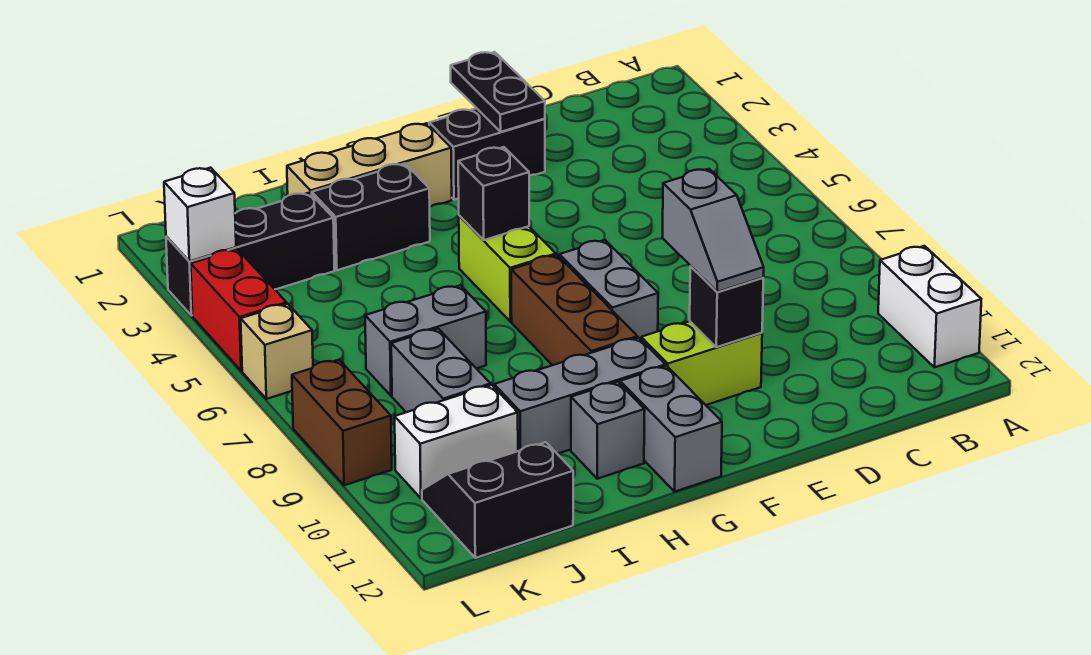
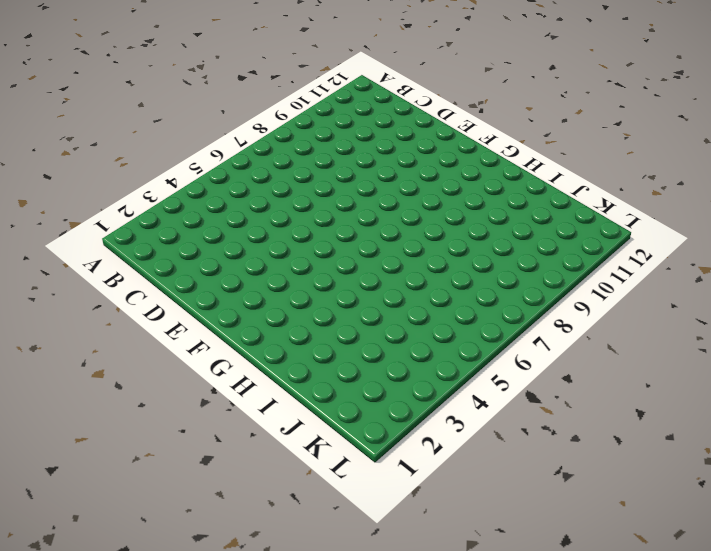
none -> white 1x2 brick [878,246,981,367]
none -> black 1x2 brick [429,108,545,200]
none -> lime 1x2 brick [641,321,762,405]

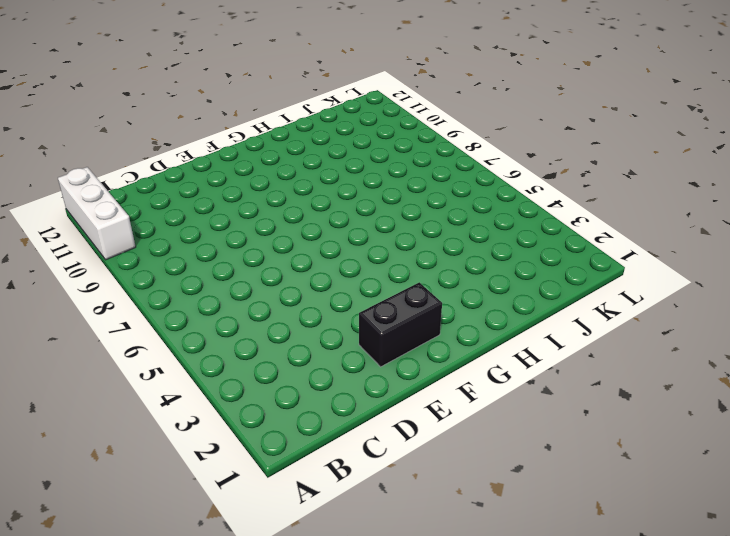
white 1x3 brick [58,167,136,260] -> white 1x2 brick [878,246,981,367]
none -> lime 1x2 brick [641,321,762,405]
none -> grey 1x2 brick [559,240,658,339]
none -> tan 1x3 brick [287,123,452,207]

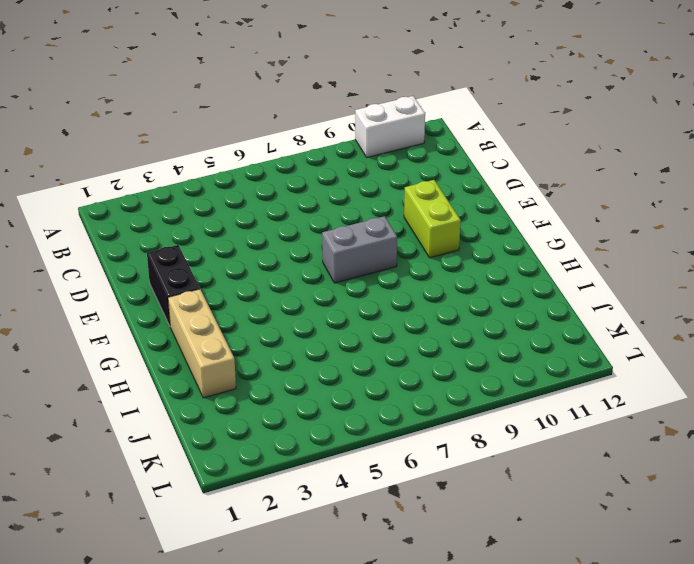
none -> lime 1x2 brick [459,216,556,321]
none -> brown 1x3 brick [511,255,638,365]
none -> grey 1x3 brick [494,338,665,454]

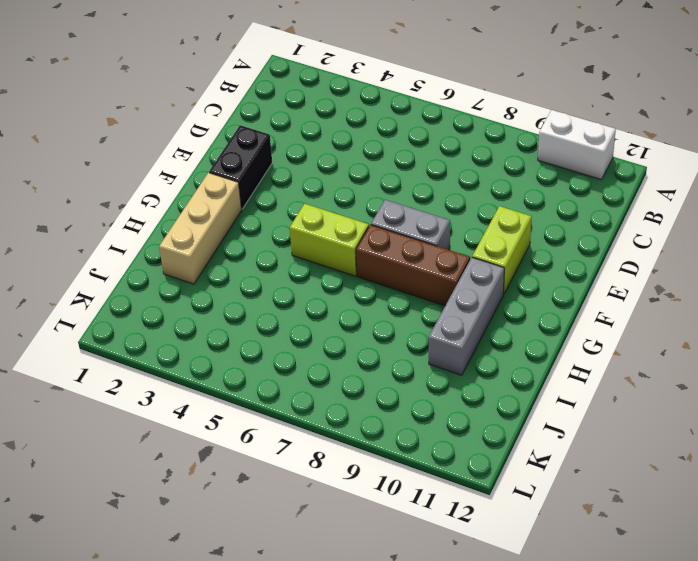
none -> grey 1x2 brick [620,366,722,492]
none -> black 1x2 brick [312,164,430,270]
none -> grey 1x1 brick [571,382,645,479]

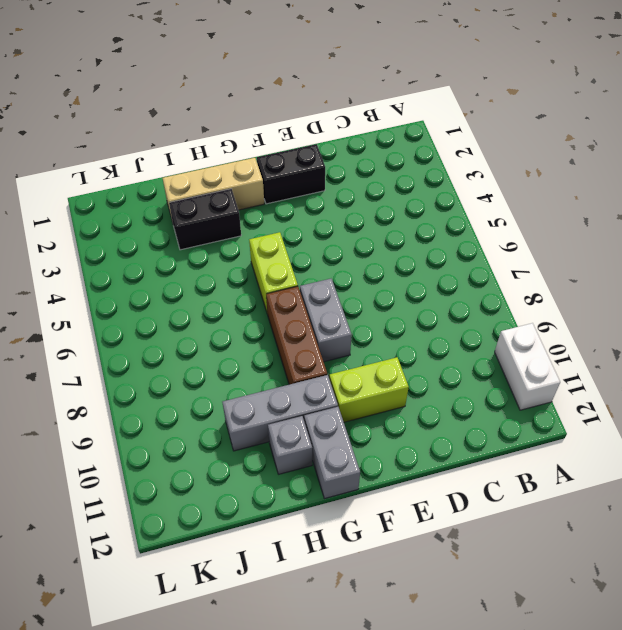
none -> grey 1x2 brick [365,285,486,396]
none -> black 1x3 brick [166,193,335,316]
none -> grey 1x2 brick [391,329,491,412]

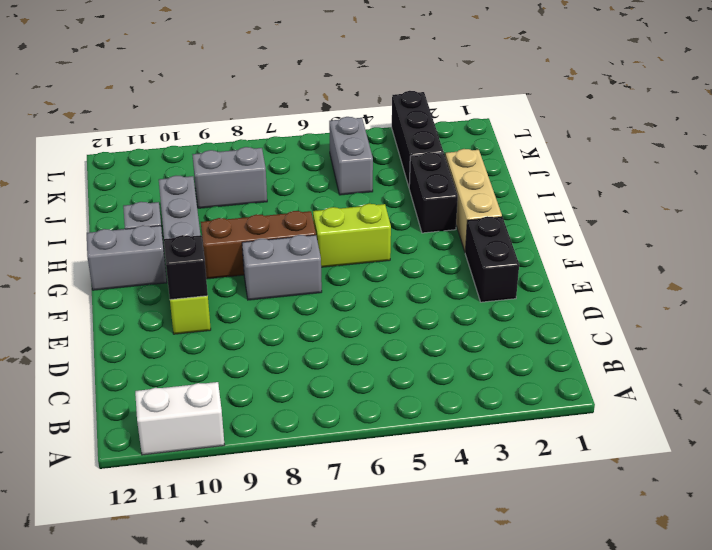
grey 1x2 brick [329,117,373,195] -> grey 1x2 brick moved to [365,285,486,396]
none -> white 1x2 brick [395,385,518,498]
none -> black 2x2 slope [422,442,573,558]
none -> red 1x2 brick [191,249,287,371]

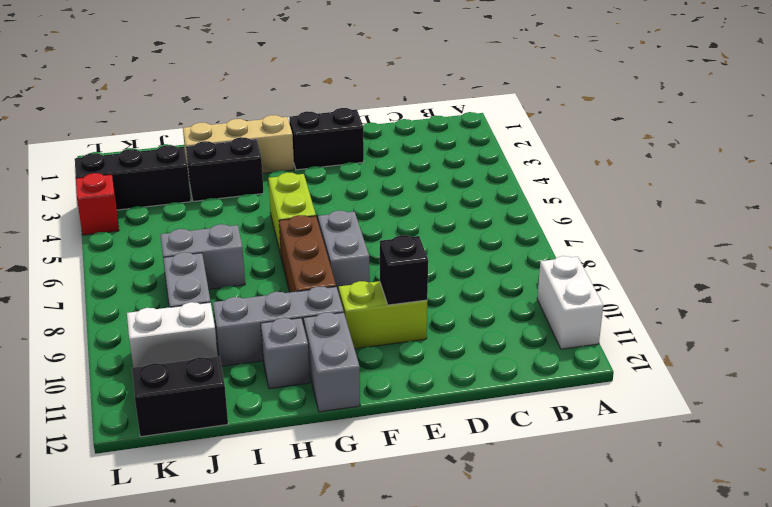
red 1x1 brick [76,173,119,235] -> red 1x2 brick [191,249,287,371]
none -> tan 1x1 brick [241,304,313,399]
none -> brown 1x2 brick [292,360,392,485]
none -> black 1x2 plate [451,52,545,132]

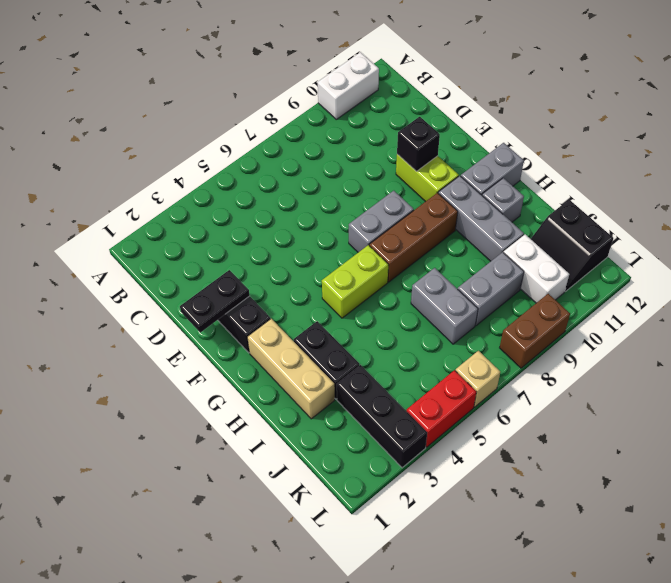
none -> black 1x1 brick [458,147,529,240]
none -> white 1x1 brick [164,168,236,261]
none -> grey 1x2 slope [662,169,764,292]

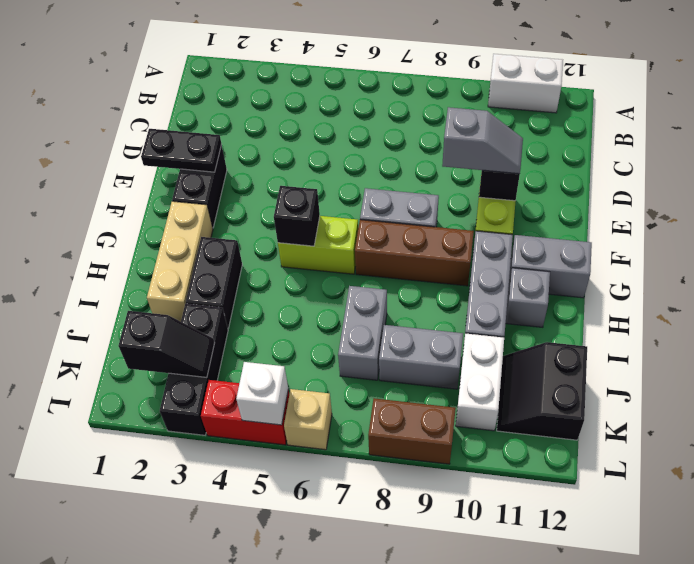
black 1x2 slope [118,311,215,377] -> none
white 1x1 brick [236,362,288,425] -> white 1x1 brick moved to [164,168,236,261]

